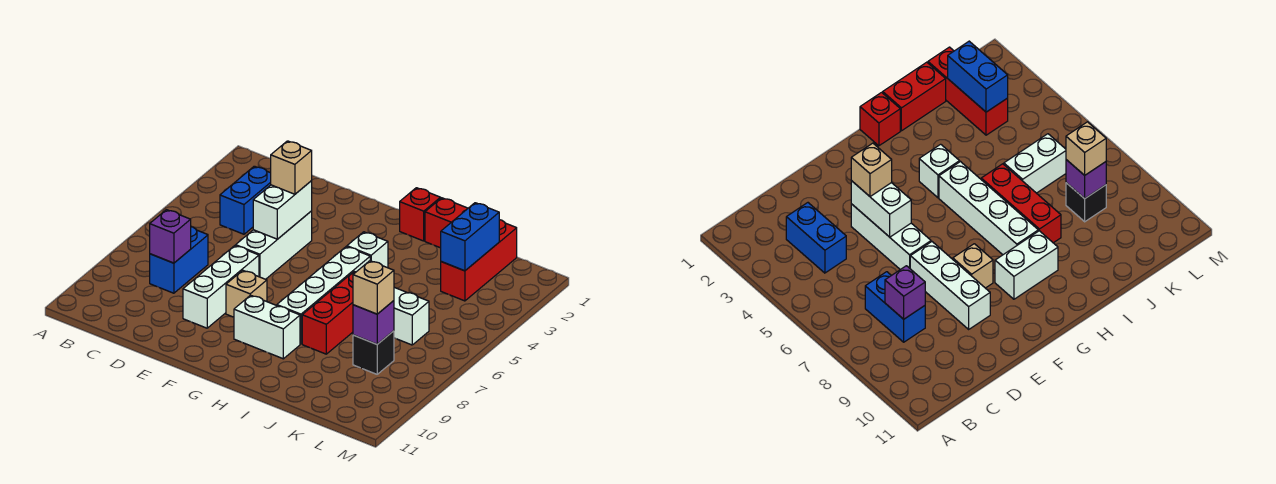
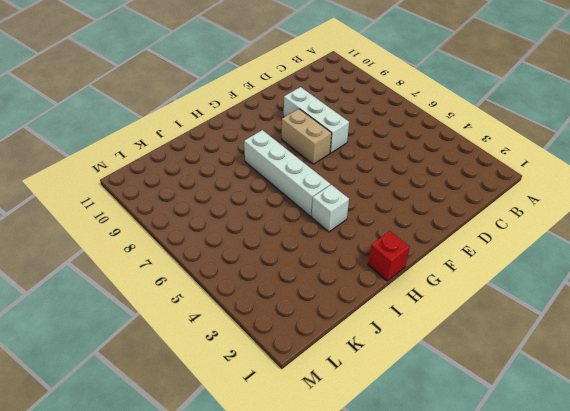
tan 1x2 brick [282,109,332,164] -> tan 1x1 brick [226,270,267,317]
none -> blue 1x2 brick [220,166,271,234]
none -> blue 1x2 brick [150,227,208,293]
none -> white 1x3 brick [236,211,312,279]

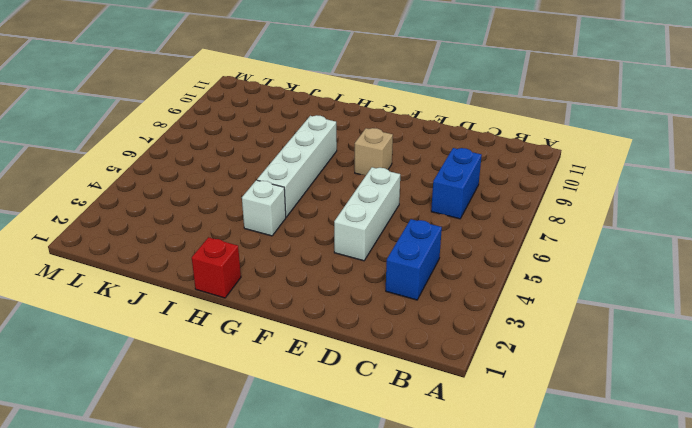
none -> white 1x3 brick [183,246,259,328]
none -> white 1x2 brick [234,295,300,359]
none -> red 1x2 brick [425,198,468,248]

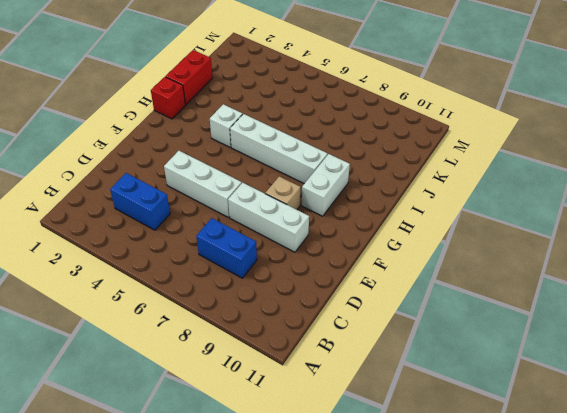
none -> red 1x3 brick [302,272,356,354]
none -> white 1x2 brick [394,287,429,345]
none -> red 1x3 brick [441,220,517,301]

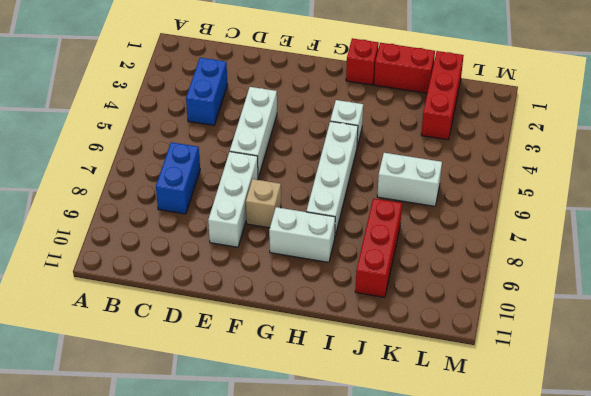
red 1x3 brick [355,198,402,297] -> red 1x3 brick moved to [302,272,356,354]
none -> black 1x1 brick [353,331,394,374]
none -> purple 1x1 brick [150,210,191,263]
none -> white 1x2 brick [253,181,312,239]

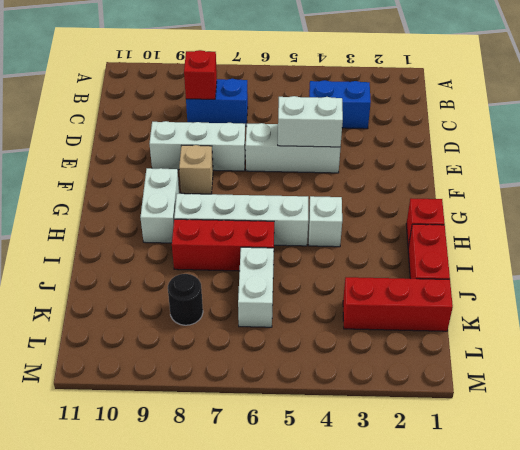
red 1x1 brick [184,50,217,99] -> purple 1x1 brick [150,210,191,263]
black 1x1 round brick [168,274,203,325] -> black 1x1 brick [353,331,394,374]
none -> blue 1x2 brick [441,203,499,271]
none -> purple 1x1 brick [353,301,394,344]
none -> tan 1x1 brick [271,141,312,194]

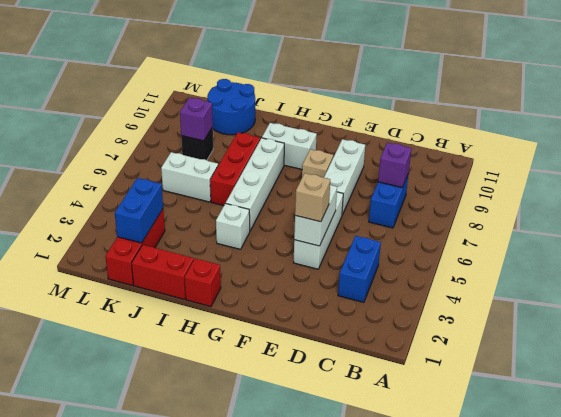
blue 2x2 round brick [207,79,255,135] -> none
none -> tan 1x1 brick [353,261,394,314]

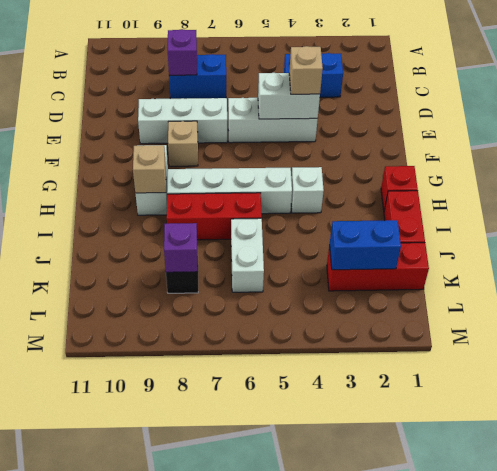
tan 1x1 brick [133,145,166,193] -> tan 1x1 brick moved to [353,261,394,314]

